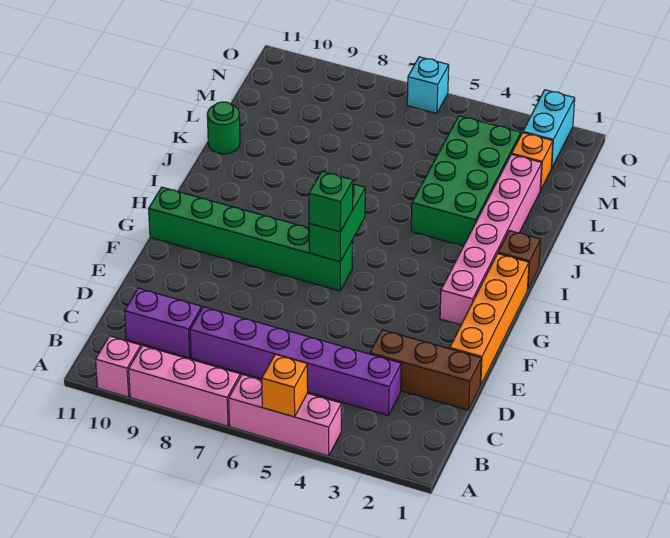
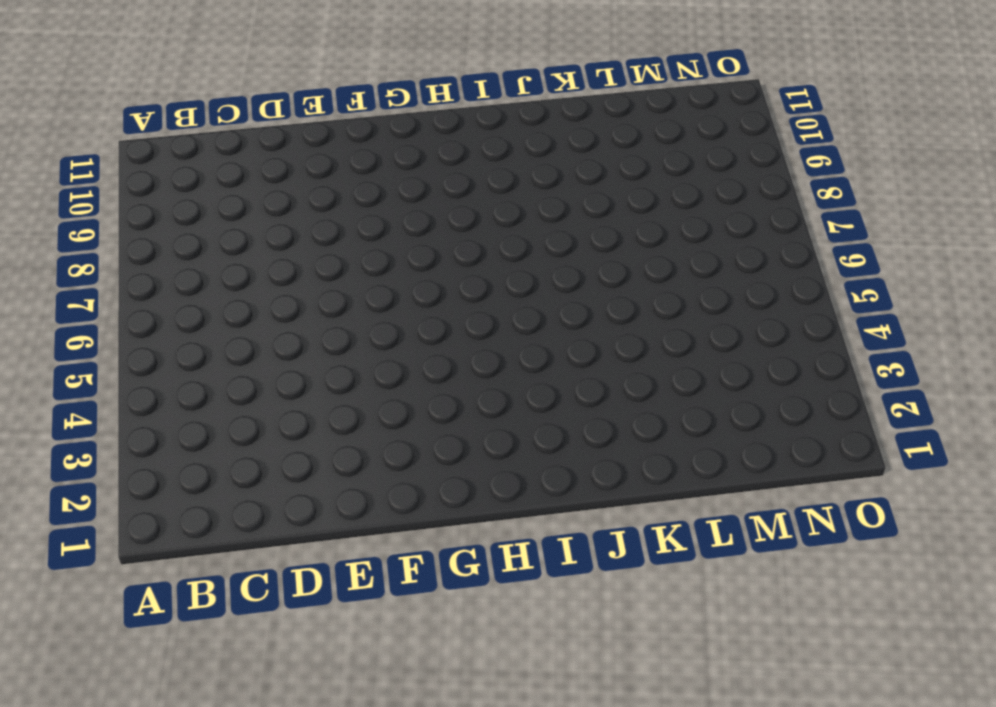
none -> pink 1x3 brick [229,374,341,456]
none -> pink 1x3 brick [129,346,240,426]
none -> pink 1x1 brick [96,336,141,397]

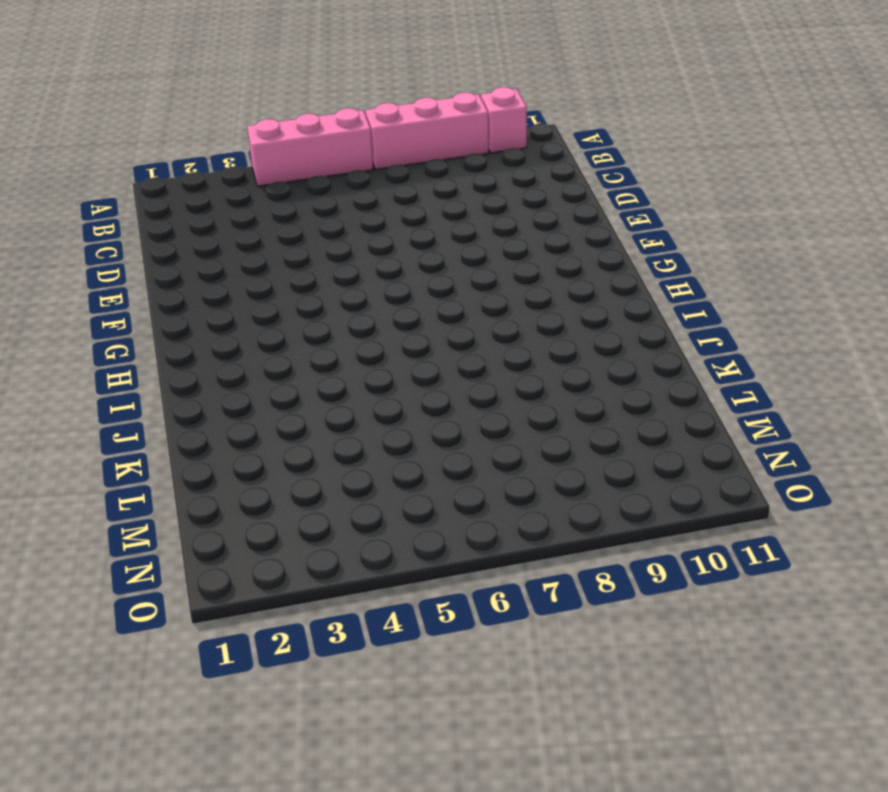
none -> purple 1x6 brick [190,307,401,416]
none -> purple 1x2 brick [125,288,202,358]
none -> brown 1x3 brick [370,330,481,410]

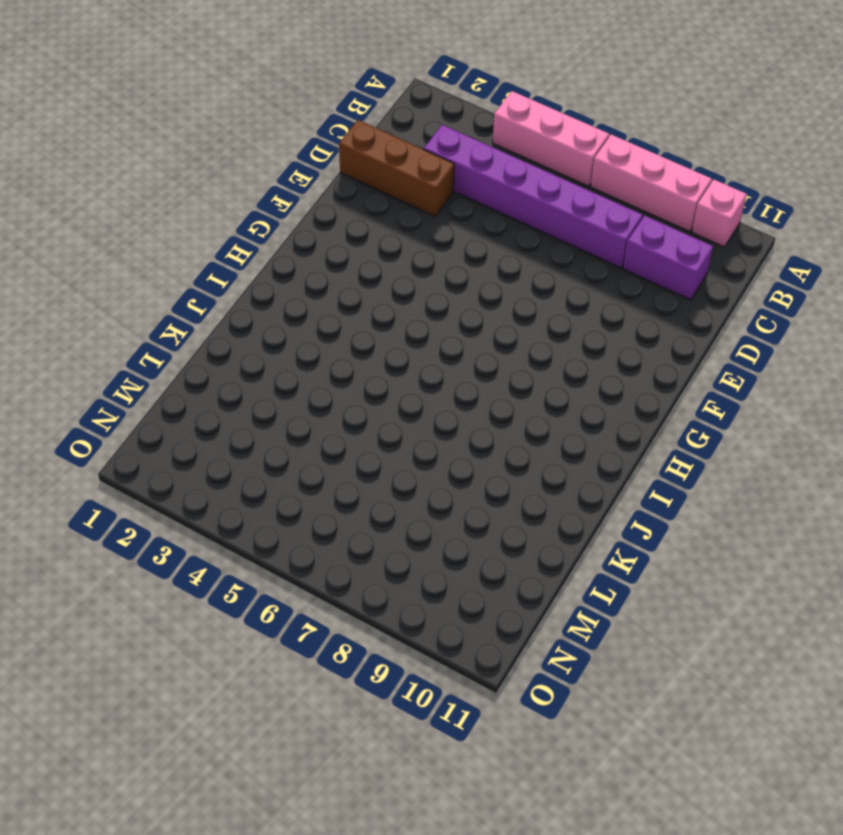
none -> orange 1x4 brick [450,254,529,385]
none -> pink 1x6 brick [440,154,542,325]
none -> green 1x6 brick [149,187,353,291]

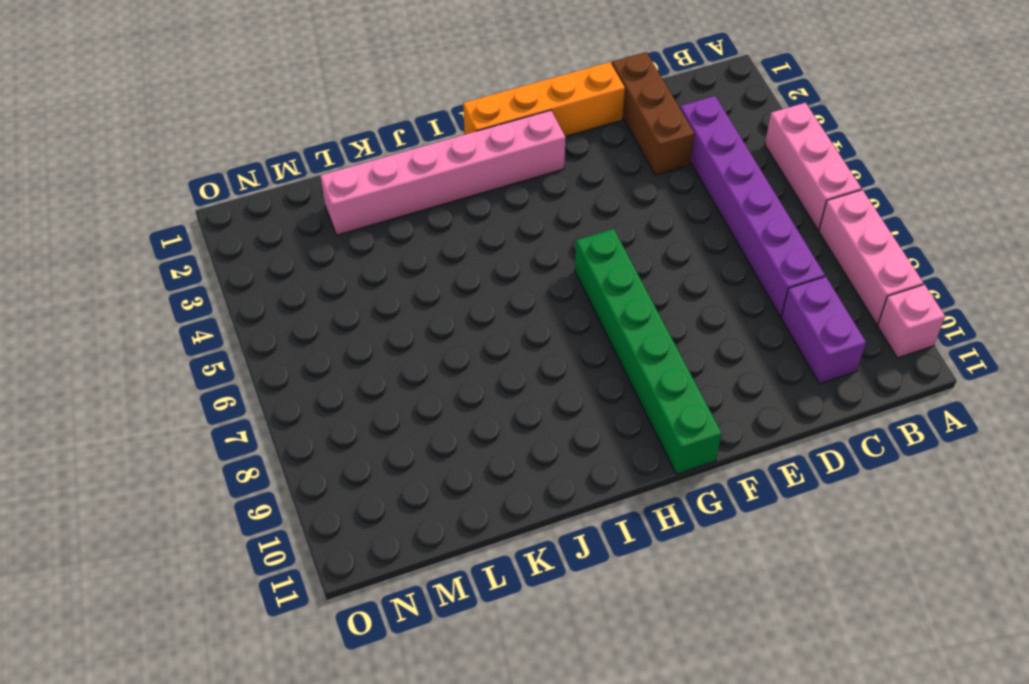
none -> brown 1x1 brick [498,231,540,290]
none -> green 2x4 brick [411,116,521,246]
none -> green 1x1 round brick [207,102,240,154]

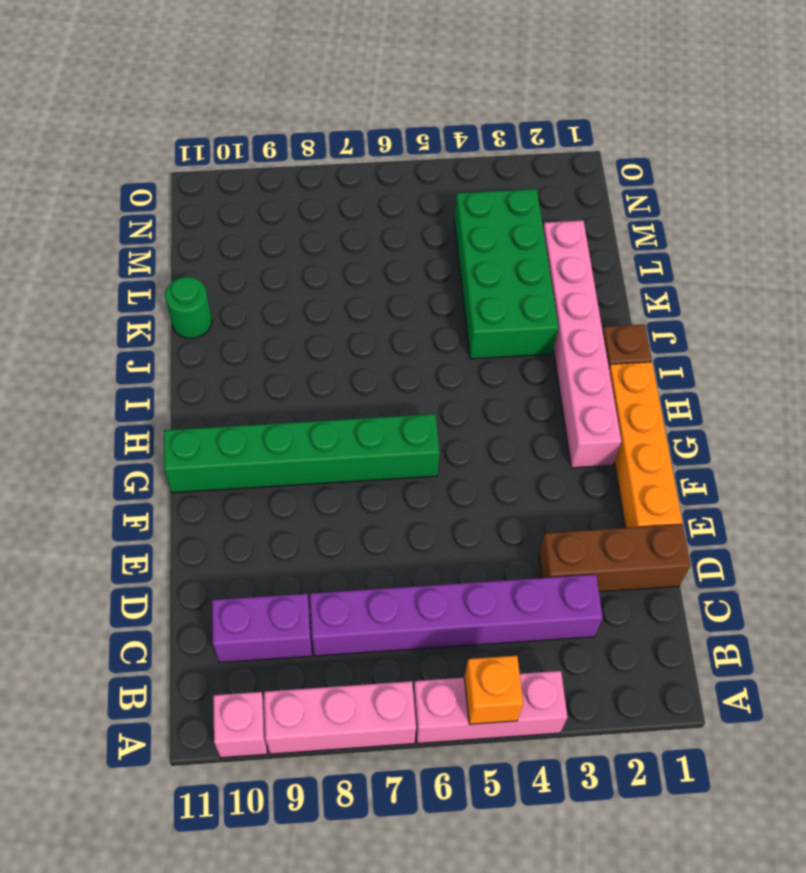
none -> orange 1x1 brick [512,133,553,190]
none -> cyan 1x2 brick [523,90,575,168]
none -> cyan 1x1 brick [407,57,449,113]

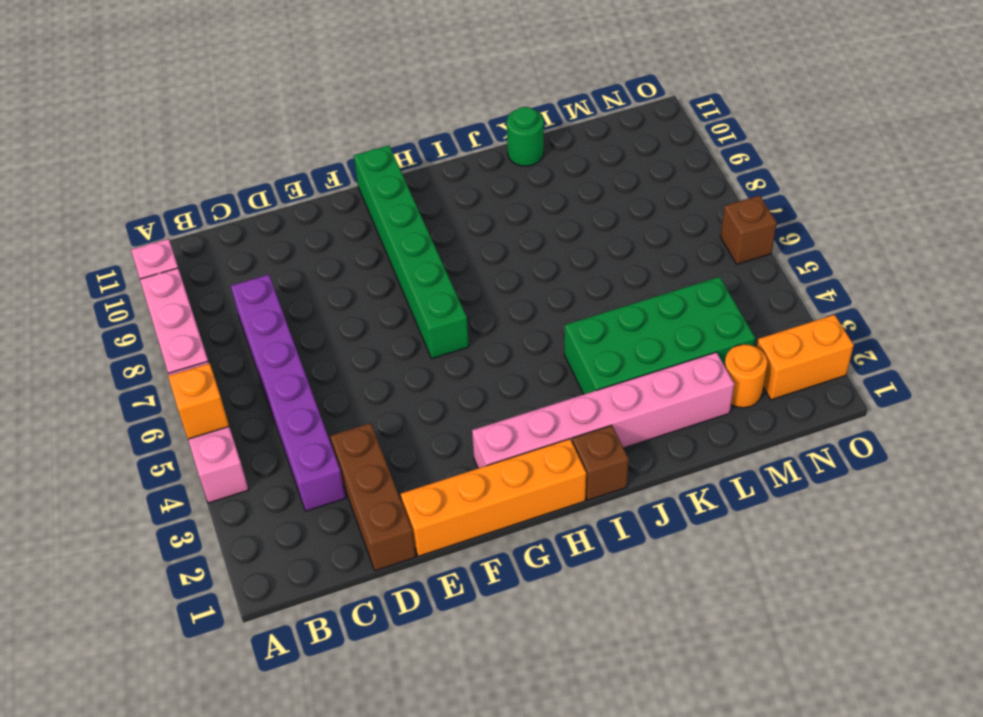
orange 1x1 round brick [725,344,767,408] -> orange 1x1 brick [512,133,553,190]
orange 1x2 brick [757,315,854,400] -> cyan 1x2 brick [523,90,575,168]
brown 1x1 brick [721,195,777,264] -> cyan 1x1 brick [407,57,449,113]
none -> purple 1x2 brick [125,288,202,358]
none -> green 1x2 brick [309,184,365,262]
none -> green 1x1 brick [309,171,353,232]

